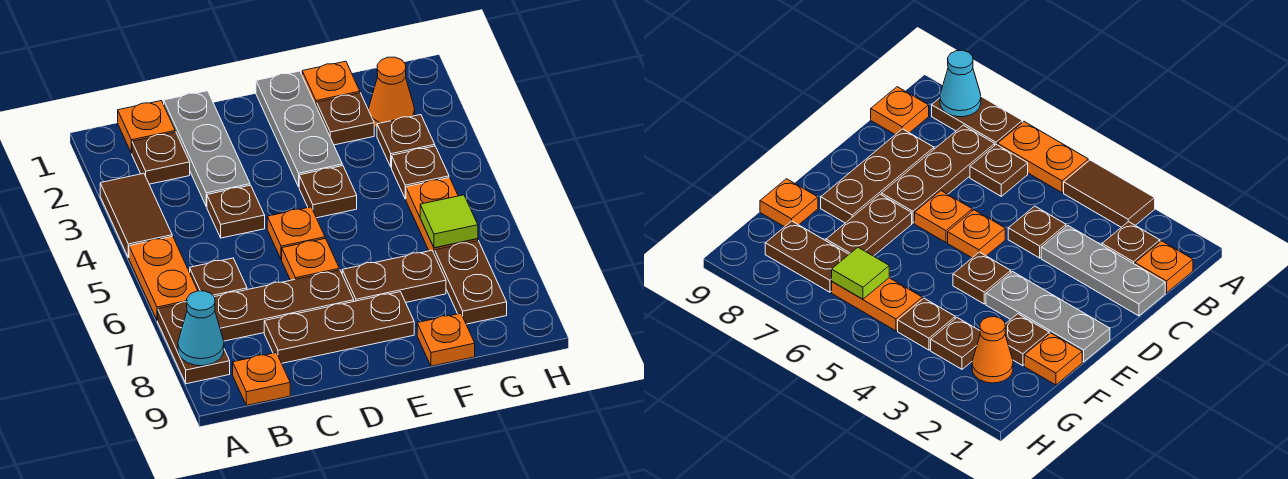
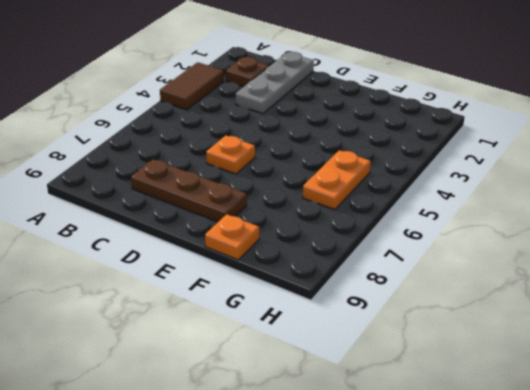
none -> orange 1x2 plate [129,236,198,321]
none -> brown 1x2 plate [158,302,230,384]
none -> orange 1x1 plate [118,101,175,153]

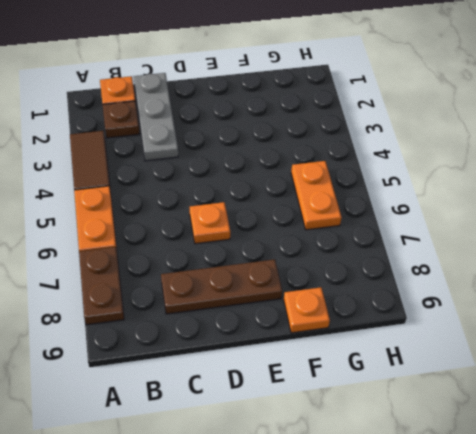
none -> brown 1x1 plate [190,258,247,297]
none -> brown 1x3 plate [215,270,354,341]
none -> orange 1x1 plate [233,353,290,405]

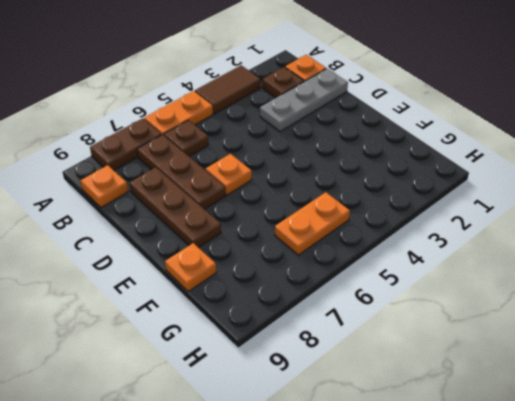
none -> brown 1x1 plate [207,185,265,238]
none -> orange 1x1 plate [267,207,325,260]
none -> grey 1x3 plate [256,71,342,187]

